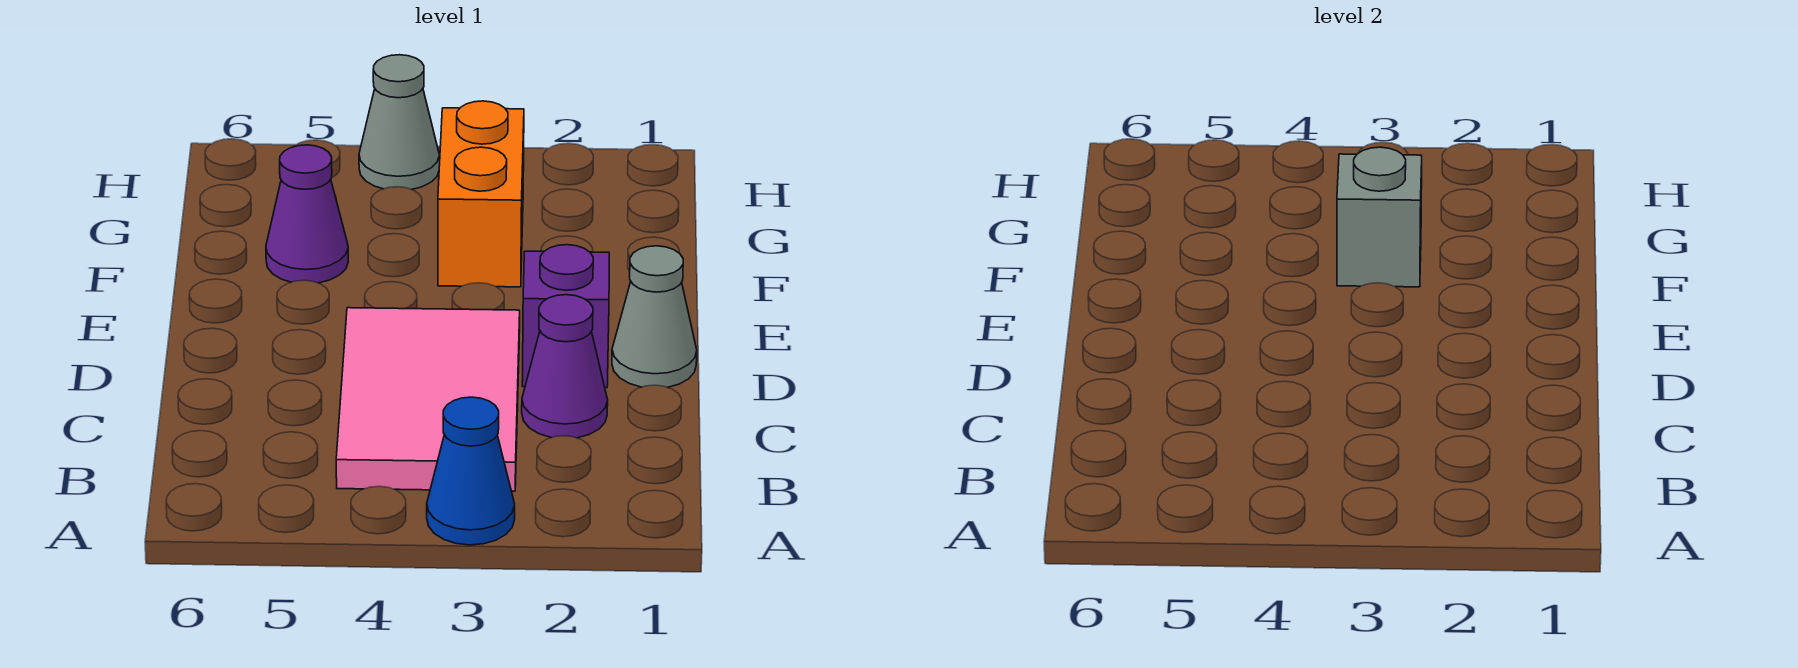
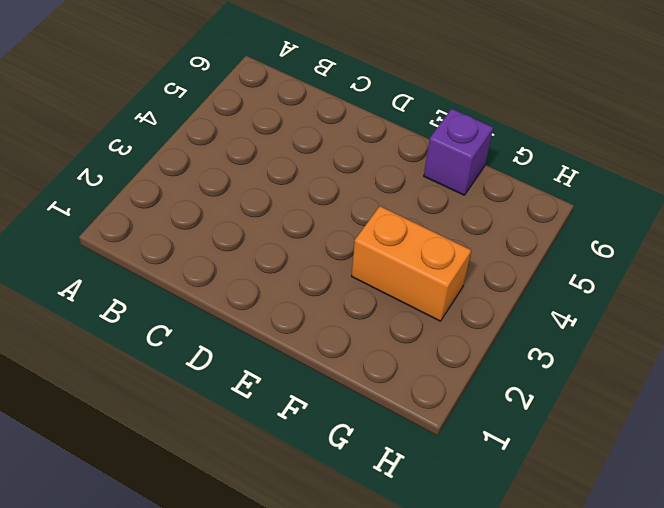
purple 1x1 brick [424,109,493,195] -> purple 1x1 brick moved to [522,245,609,388]
none -> blue 1x1 cone [427,397,515,545]
none -> pink 2x3 tile [336,308,520,491]

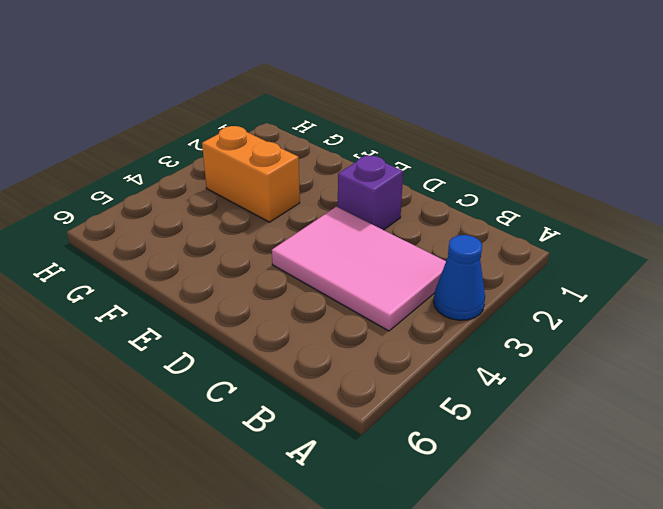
none -> purple 1x1 cone [522,295,608,438]
none -> grey 1x1 cone [612,246,697,387]

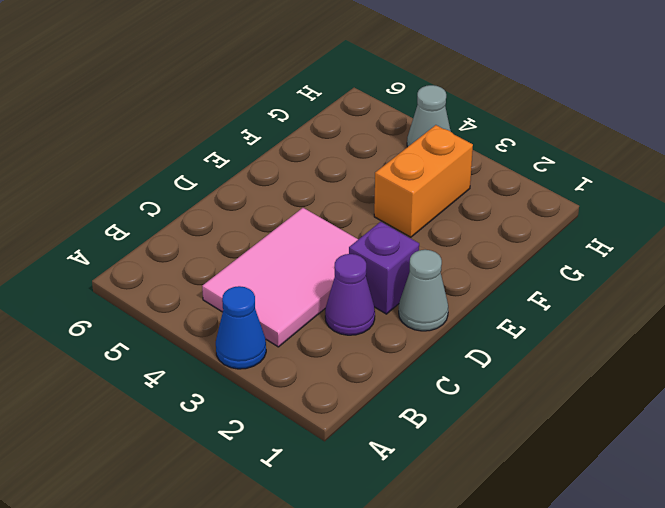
none -> purple 1x1 cone [266,145,348,283]
none -> grey 1x1 brick [1337,147,1422,287]

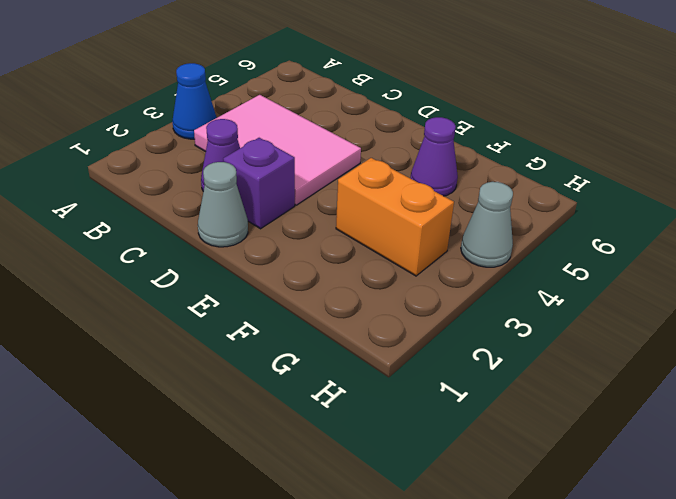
none -> grey 1x1 brick [1337,147,1422,287]

